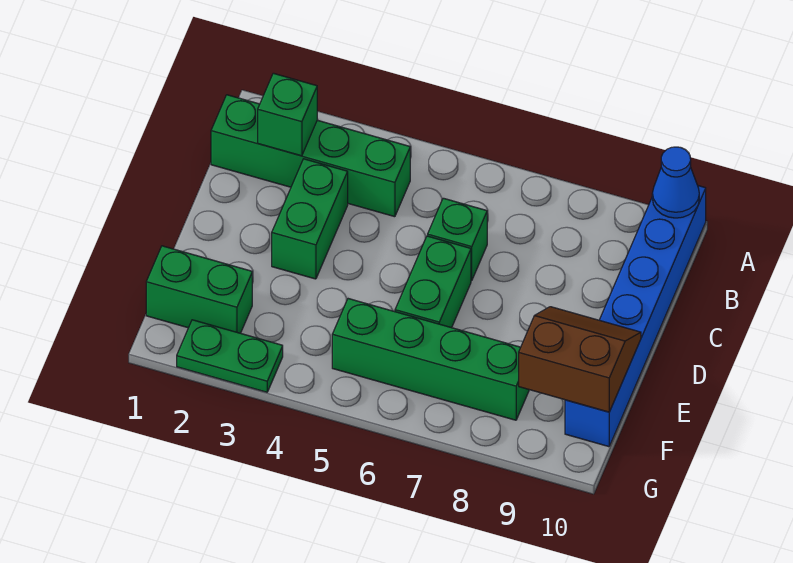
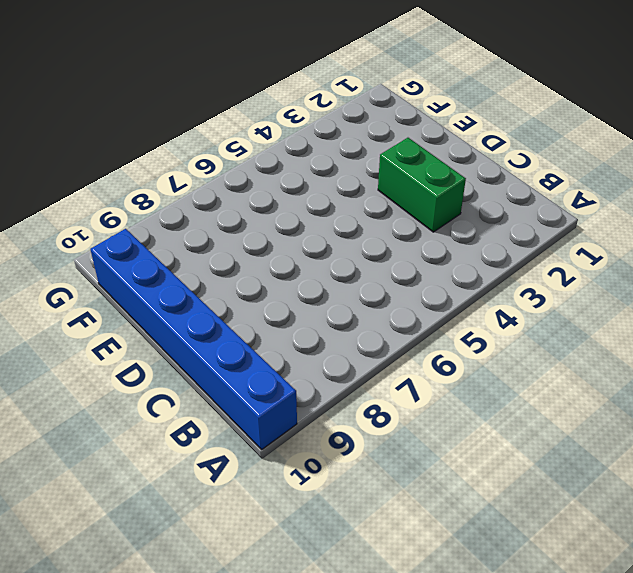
none -> green 1x4 brick [211,95,410,217]
none -> green 1x1 brick [428,198,487,281]

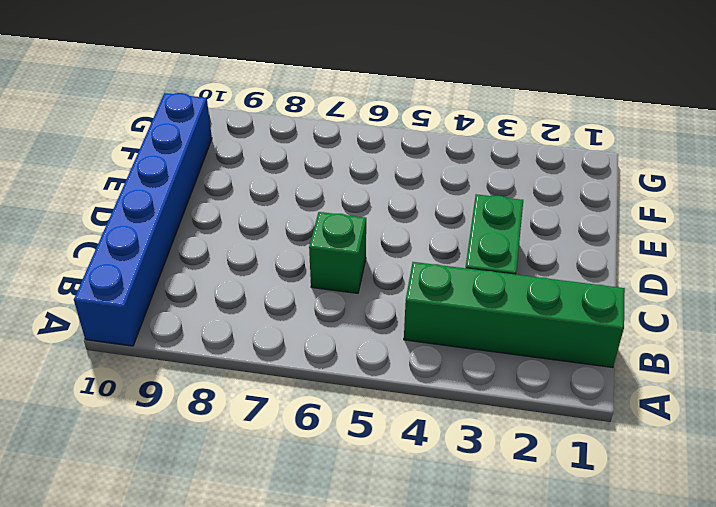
none -> green 1x2 brick [395,236,471,328]
none -> green 1x2 brick [146,246,252,333]

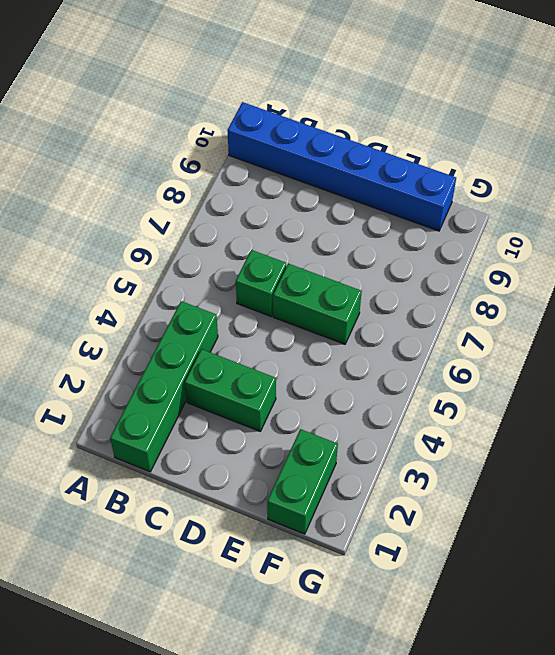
none -> green 1x4 brick [332,299,529,420]
none -> green 1x2 plate [177,320,283,392]

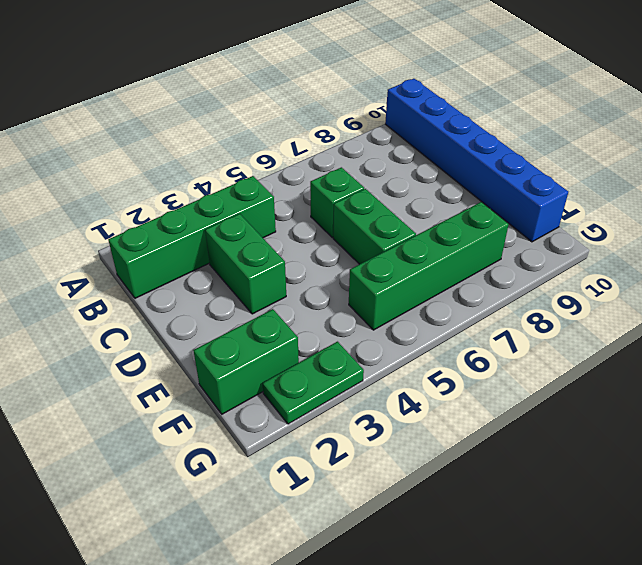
none -> blue 1x1 cone [652,147,699,218]
none -> green 1x1 brick [258,73,317,156]

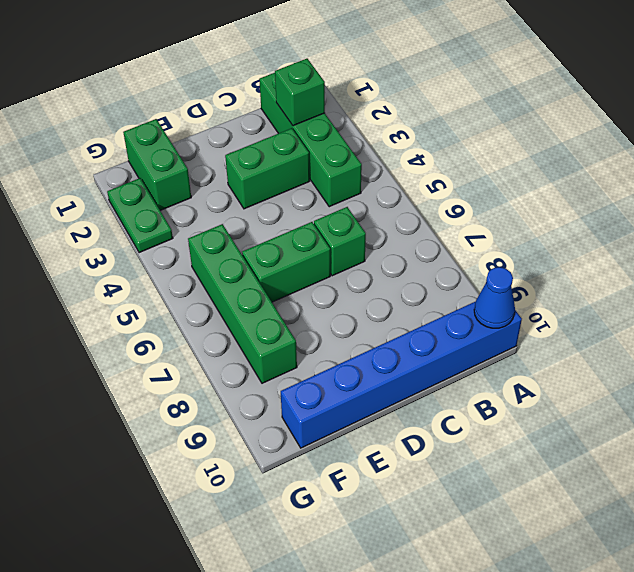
none -> brown 2x2 slope [519,307,641,412]

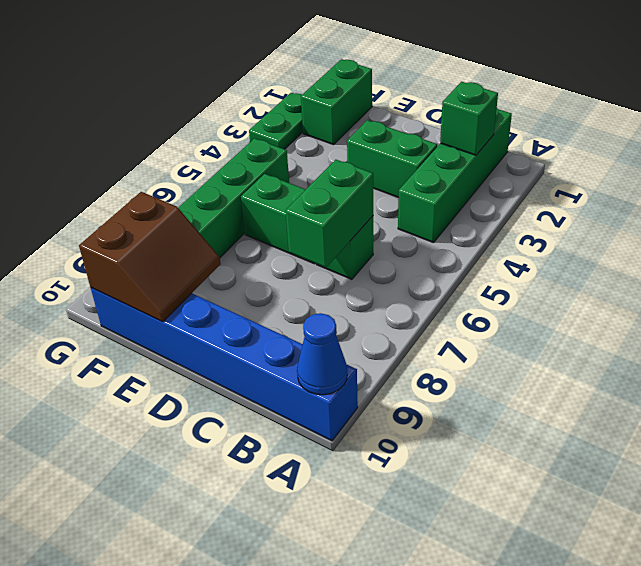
green 1x2 brick [285,160,373,267] -> none

